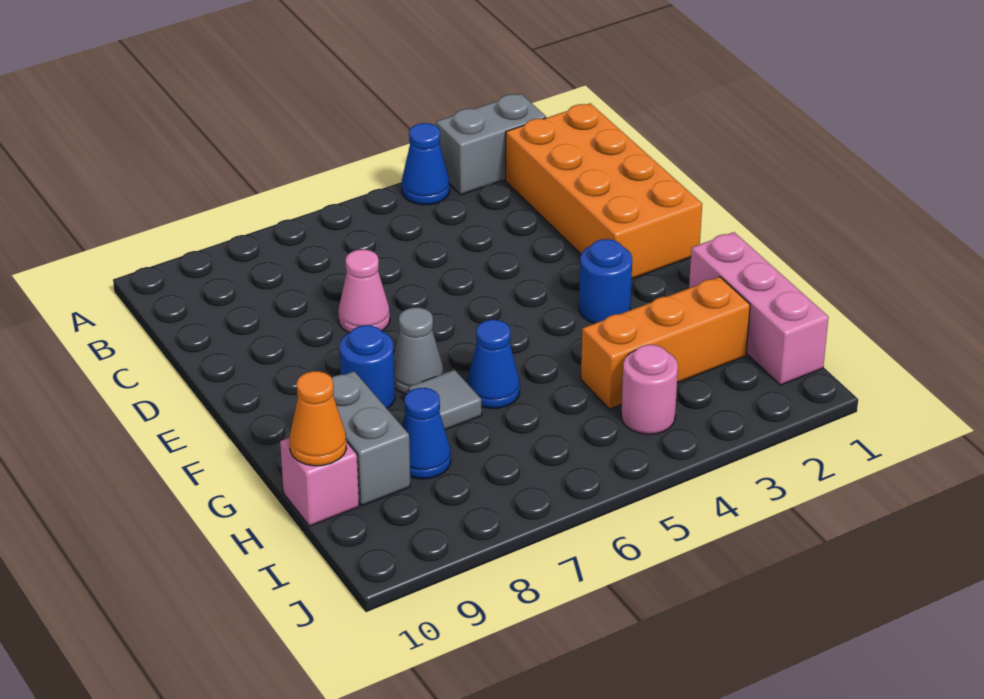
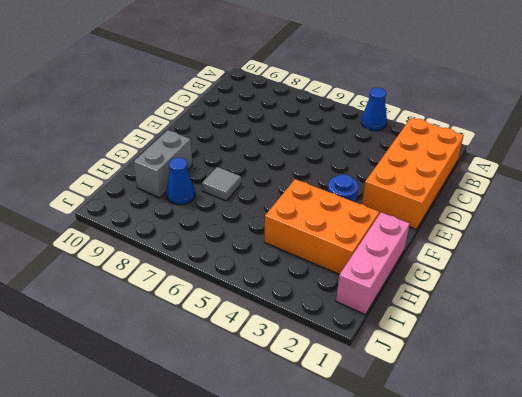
orange 2x3 brick [264,179,379,274] -> orange 1x3 brick [581,277,750,409]
none -> grey 1x2 brick [436,94,546,195]
none -> pink 1x1 cone [338,249,390,333]
none -> grey 1x1 cone [394,308,443,394]

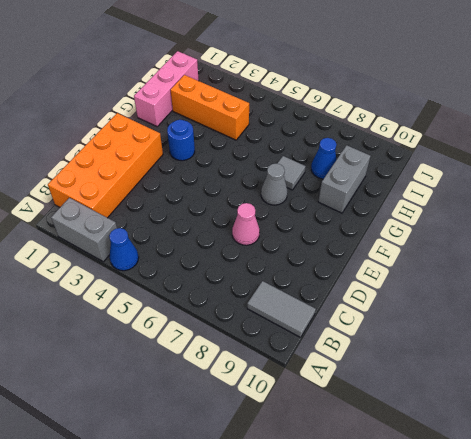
grey 1x2 tile [247,281,316,337] -> none
none -> blue 1x1 round brick [340,325,395,409]
none -> blue 1x1 cone [467,320,520,408]
none -> pink 1x1 brick [280,438,359,526]

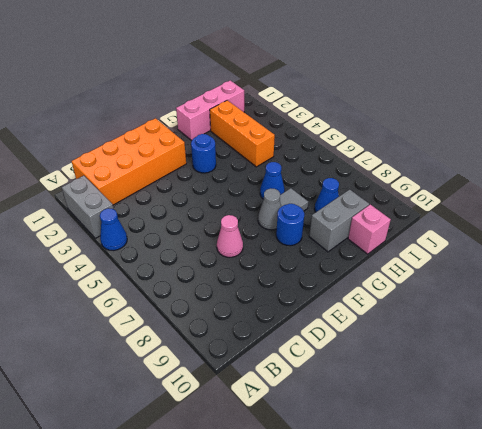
none -> pink 1x1 round brick [621,345,678,434]
none -> orange 1x1 cone [290,371,346,466]

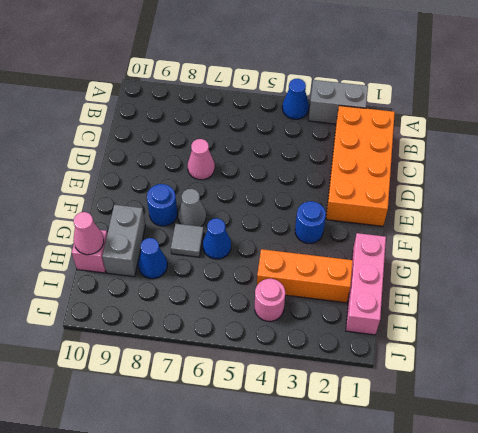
pink 1x1 cone [73,212,104,255] -> orange 1x1 cone [290,371,346,466]

